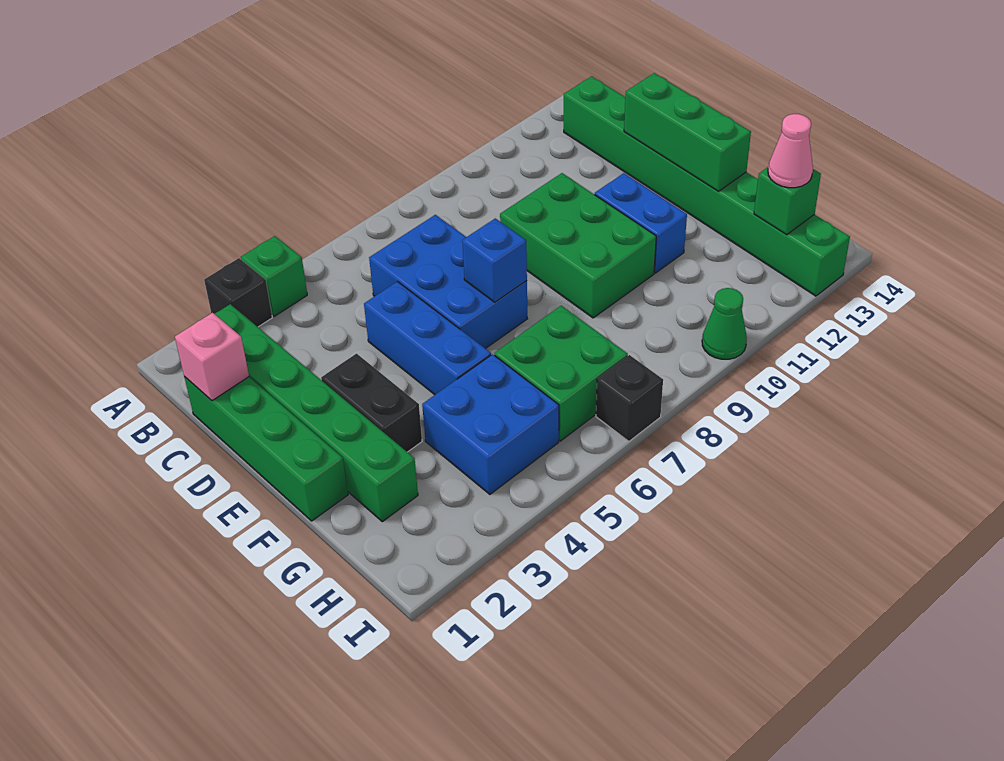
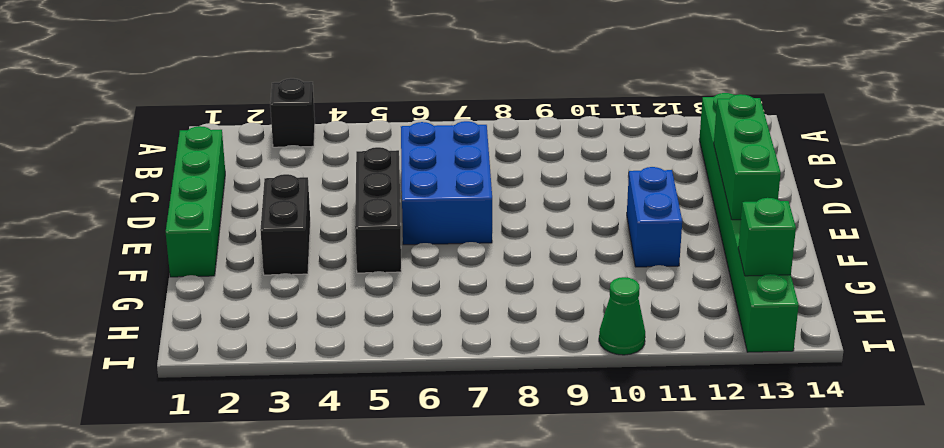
black 1x3 brick [355,147,401,273] -> blue 1x3 brick [364,282,491,395]
none -> green 1x1 brick [241,236,307,316]
none -> green 1x6 brick [215,304,418,522]
none -> green 2x3 brick [500,173,656,318]

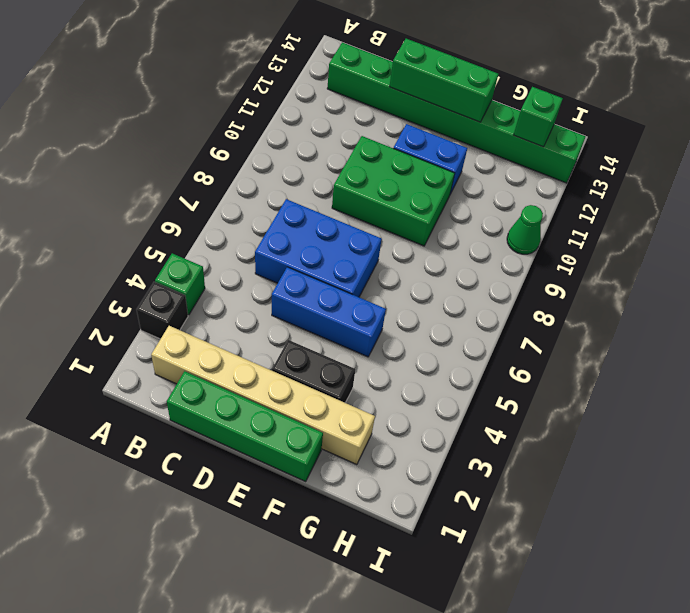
tan 1x6 brick [151,326,375,465] -> green 1x6 brick [215,304,418,522]
none -> blue 2x2 brick [422,354,559,494]
none -> green 2x2 brick [494,306,628,441]
none -> black 1x1 brick [596,355,663,441]

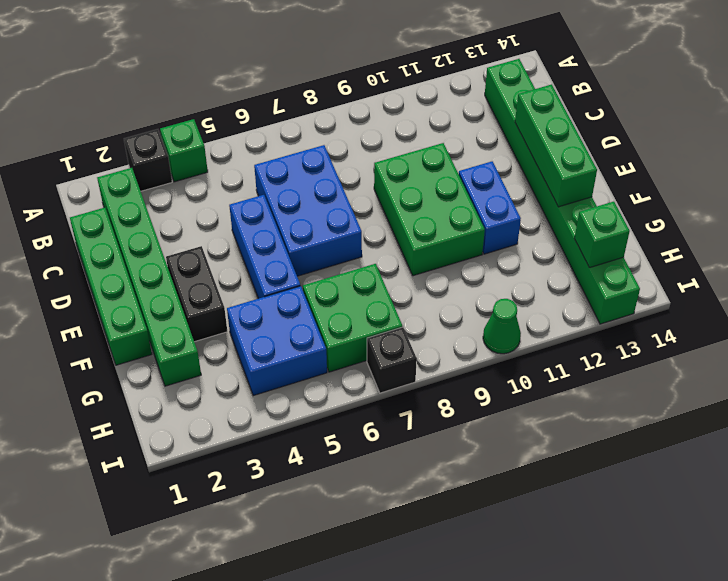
none -> pink 1x1 brick [175,313,249,401]
none -> blue 1x1 brick [462,218,527,302]
none -> pink 1x1 cone [768,114,813,188]

